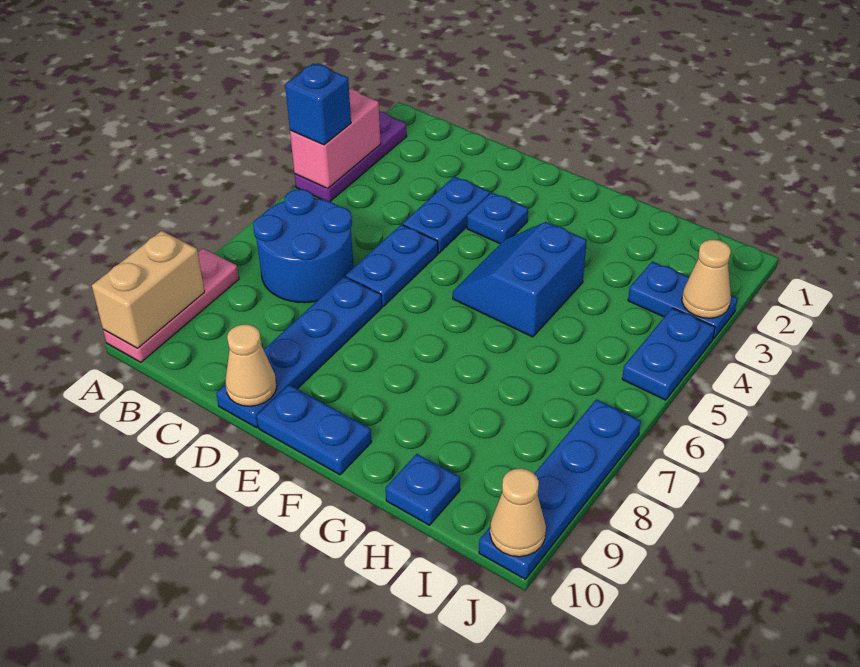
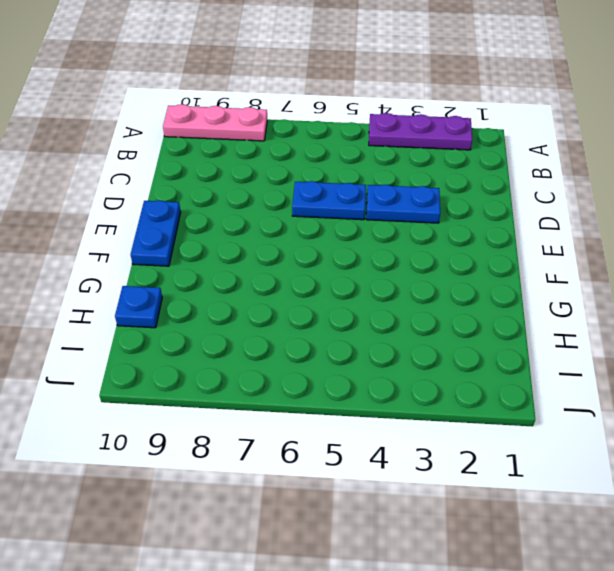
none -> blue 2x2 round brick [253,189,354,303]
none -> blue 1x4 plate [216,277,382,428]
none -> blue 1x1 plate [467,192,528,244]

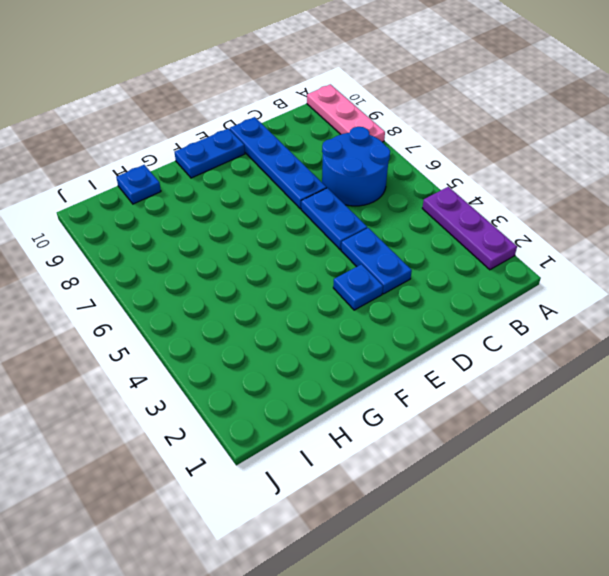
none -> blue 2x2 slope [453,222,587,337]
none -> blue 1x2 plate [628,261,738,339]
none -> blue 1x2 plate [622,308,715,400]

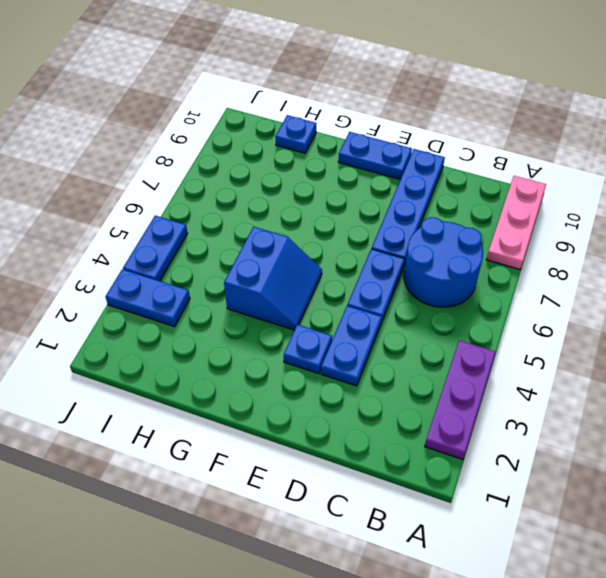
none -> blue 1x4 plate [479,399,641,579]
none -> pink 1x2 brick [290,89,381,189]
none -> tan 1x2 brick [92,231,205,348]

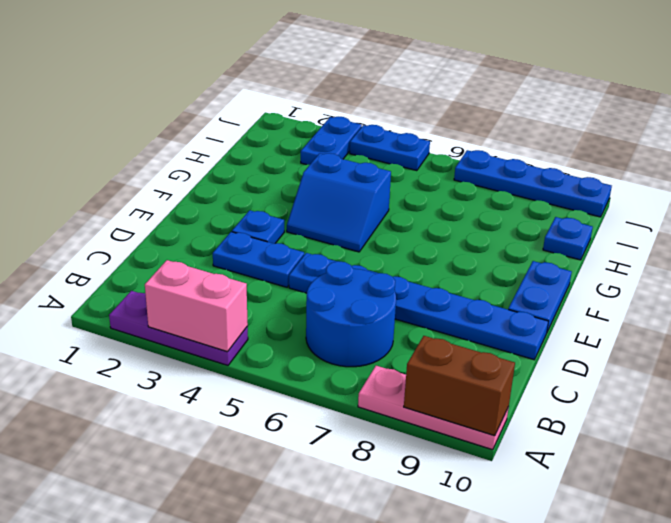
brown 1x2 brick [404,336,515,436] -> tan 1x2 brick [92,231,205,348]
none -> tan 1x1 cone [225,324,277,406]
none -> tan 1x1 cone [682,239,731,318]
none -> tan 1x1 cone [490,468,546,557]

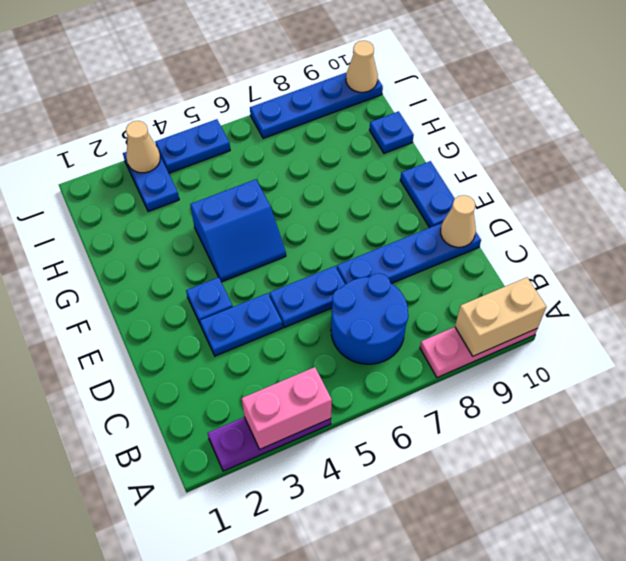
none -> blue 1x1 brick [285,63,351,145]

